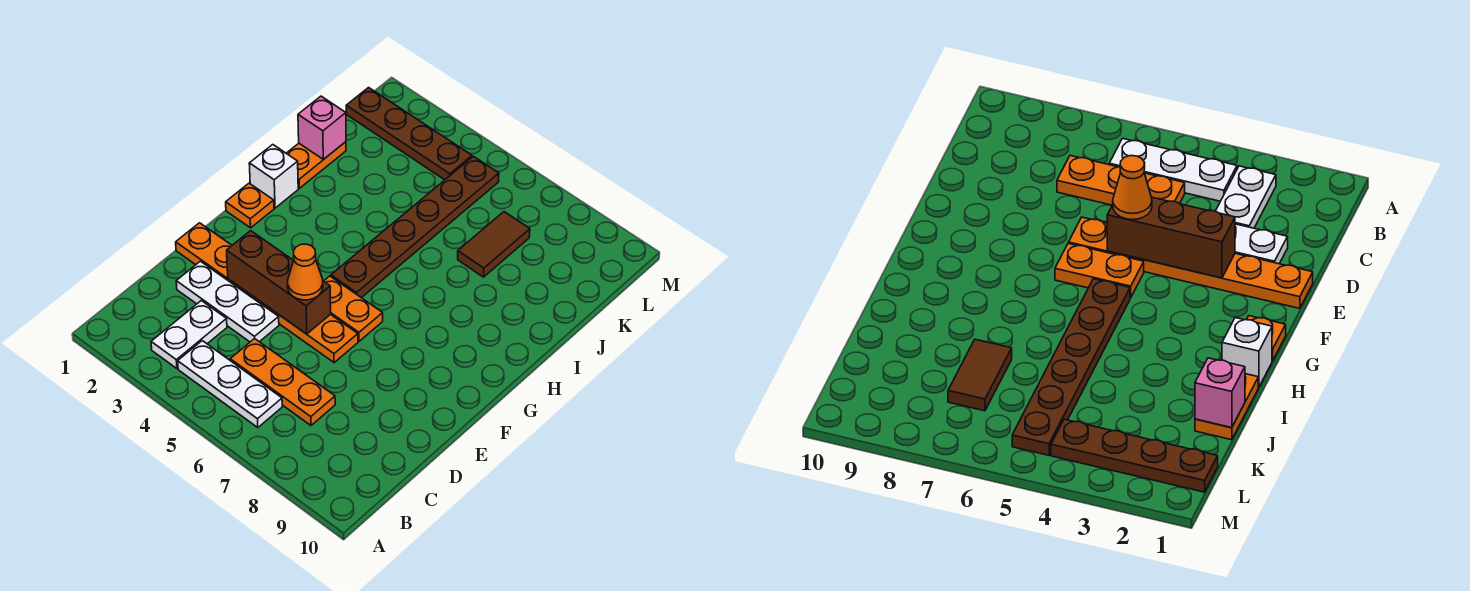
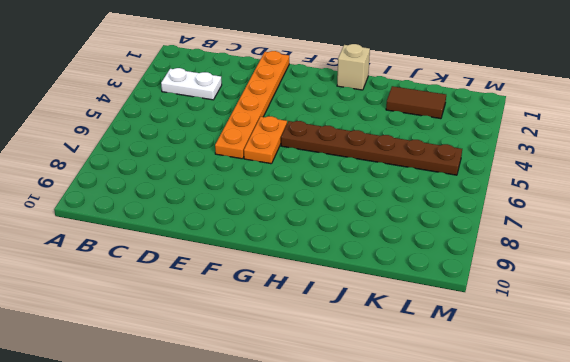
tan 1x1 brick [337,44,370,90] -> white 1x1 brick [249,145,298,208]
brown 1x2 tile [386,86,446,119] -> brown 1x2 tile moved to [458,212,530,277]
none -> white 1x3 plate [178,341,282,428]
none -> orange 1x3 plate [230,339,335,425]
none -> white 1x3 plate [176,261,279,342]

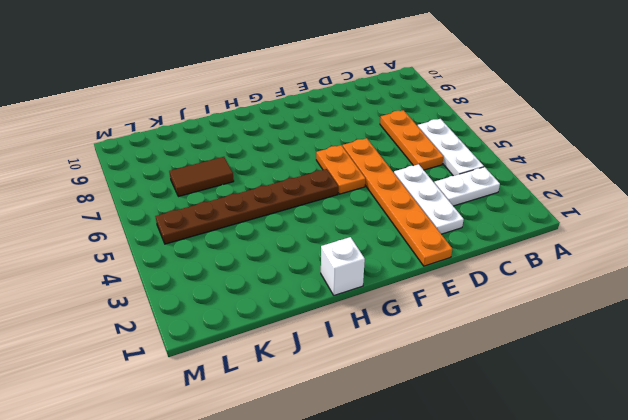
none -> orange 1x1 plate [226,183,274,228]
none -> orange 1x2 plate [286,142,346,188]
none -> brown 1x4 plate [346,88,472,180]

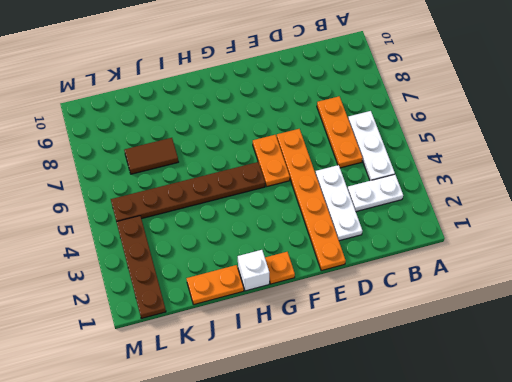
none -> brown 1x3 brick [227,231,331,334]
none -> pink 1x1 brick [298,96,346,160]
none -> orange 1x1 cone [288,244,323,300]

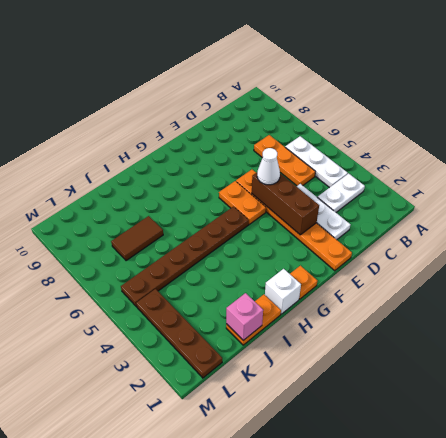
white 1x1 cone [257,148,280,185] -> orange 1x1 cone [288,244,323,300]

